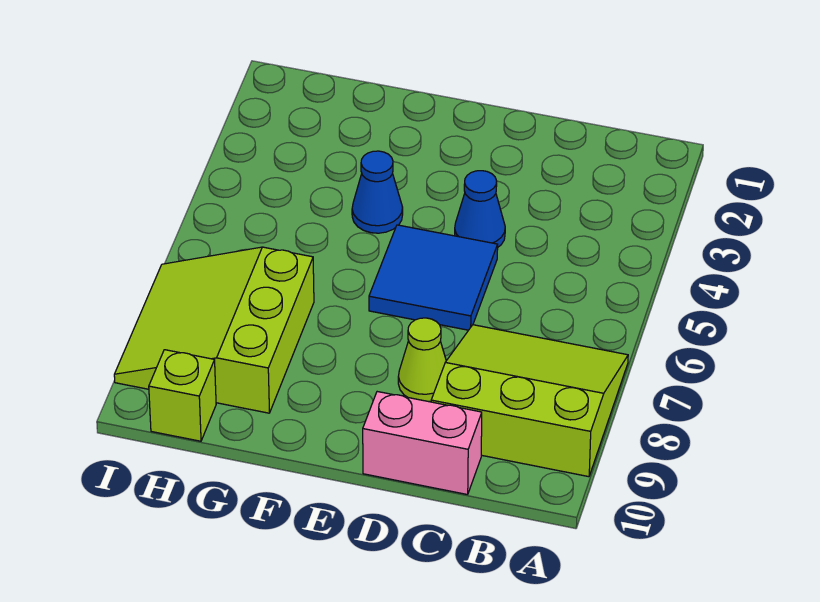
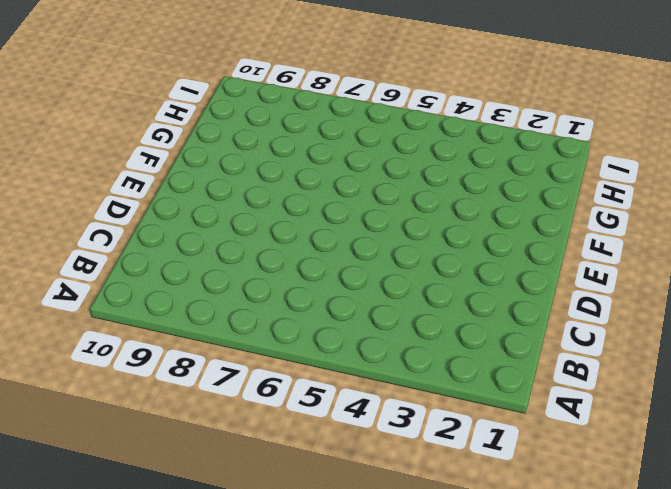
none -> lime 3x3 slope [431,325,628,477]
none -> pink 1x2 brick [363,392,482,495]

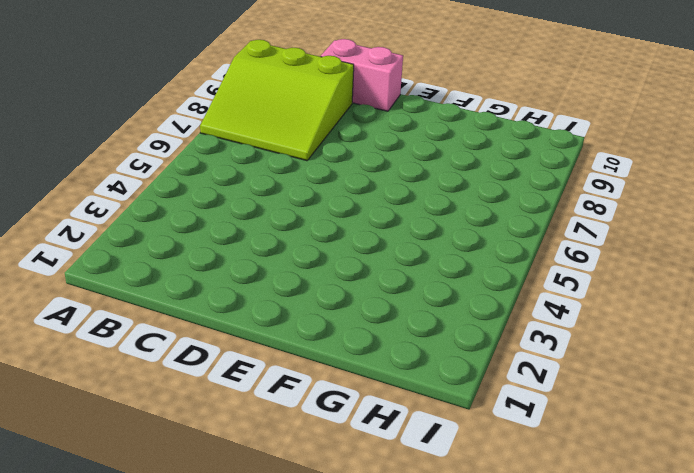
none -> blue 1x1 cone [455,171,505,247]
none -> blue 2x2 tile [369,225,498,330]

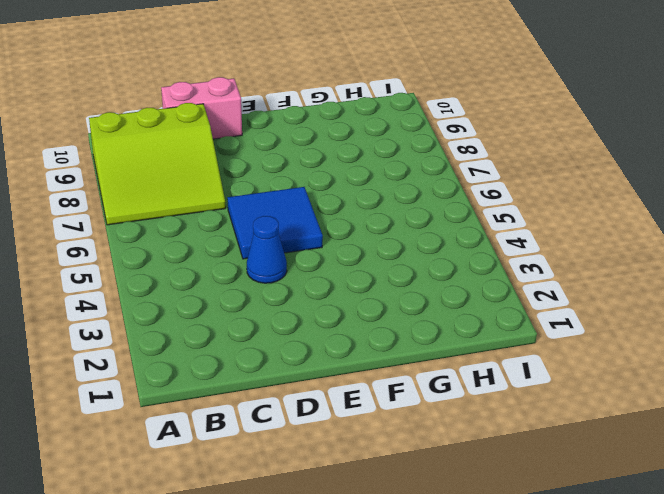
none -> lime 1x1 cone [398,318,446,402]
none -> blue 1x1 cone [352,151,403,233]

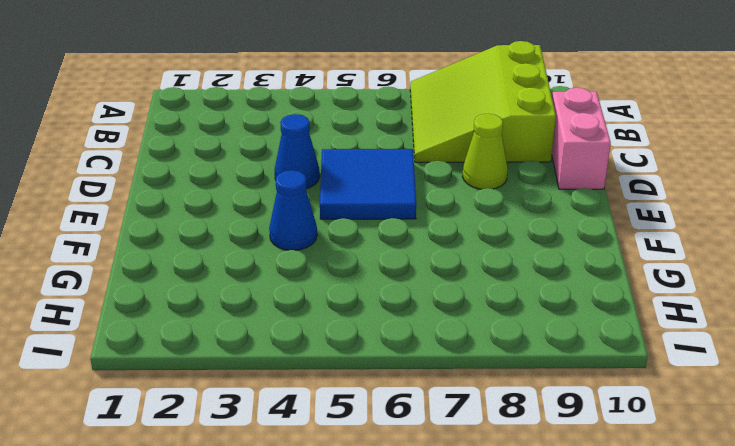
none -> lime 3x3 slope [114,247,314,413]
none -> lime 1x1 brick [149,350,216,441]

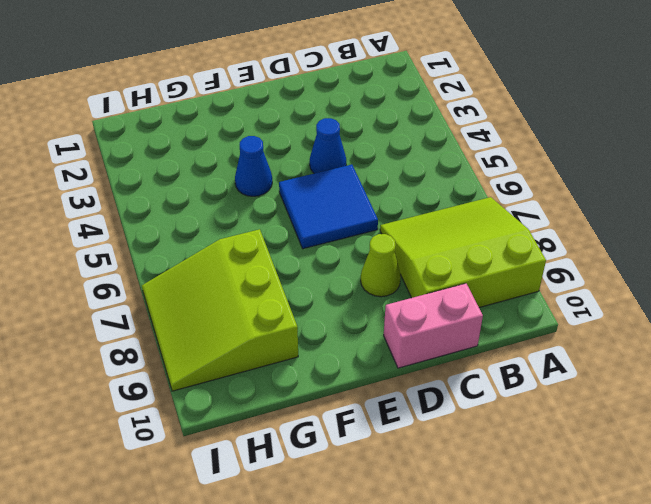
none -> lime 1x1 brick [149,350,216,441]

